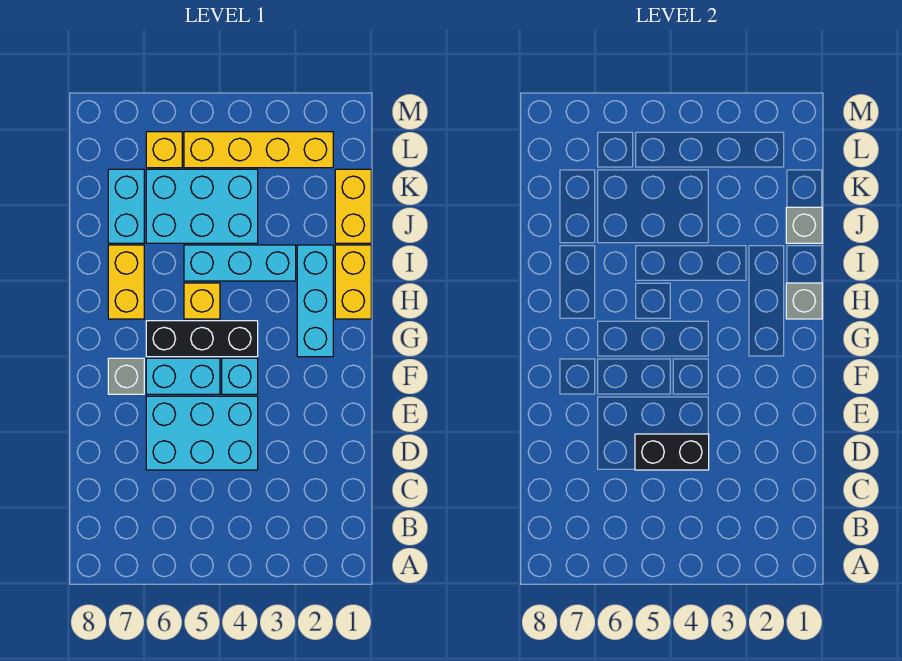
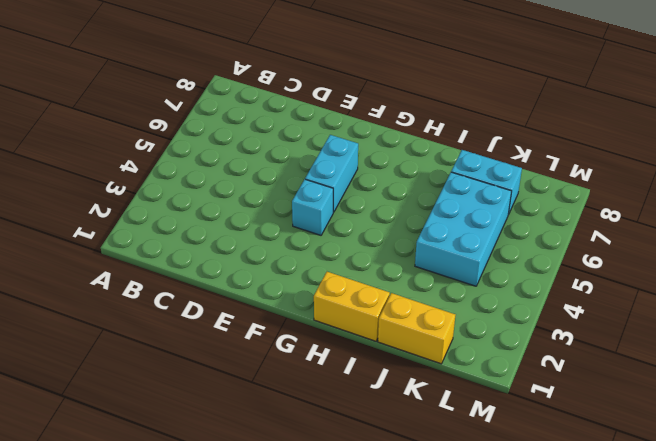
none -> cyan 2x3 brick [146,396,258,470]
none -> grey 1x1 brick [108,358,144,394]
none -> cyan 1x3 brick [297,245,333,357]

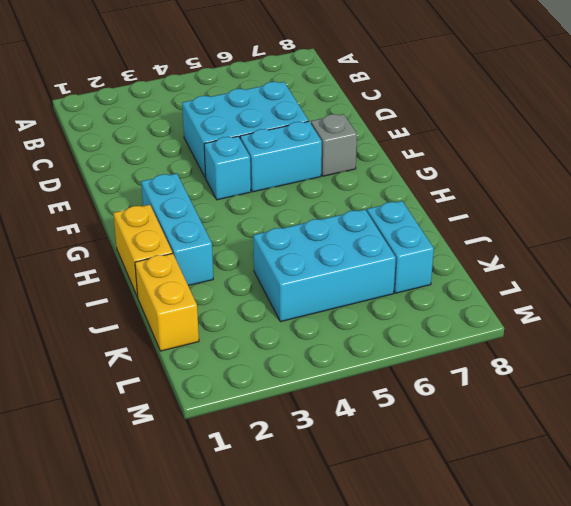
none -> black 1x3 brick [146,321,258,357]
none -> yellow 1x1 brick [184,283,220,319]
none -> yellow 1x2 brick [108,245,144,319]

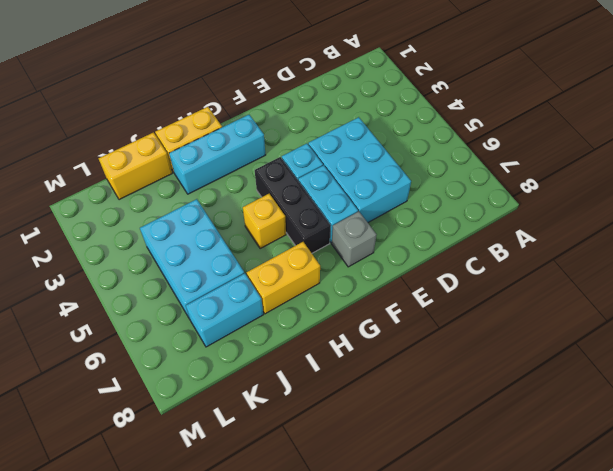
none -> cyan 1x3 brick [184,245,296,281]
none -> yellow 1x4 brick [184,132,333,168]
none -> yellow 1x1 brick [146,132,182,168]

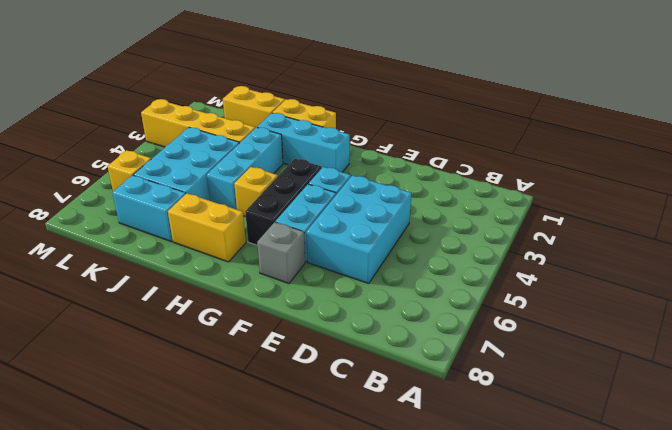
yellow 1x4 brick [141,99,255,147] -> yellow 1x4 brick turned to [184,132,333,168]
none -> black 1x2 brick [635,434,709,470]
none -> grey 1x1 brick [786,283,822,319]
none -> grey 1x1 brick [786,207,822,243]

